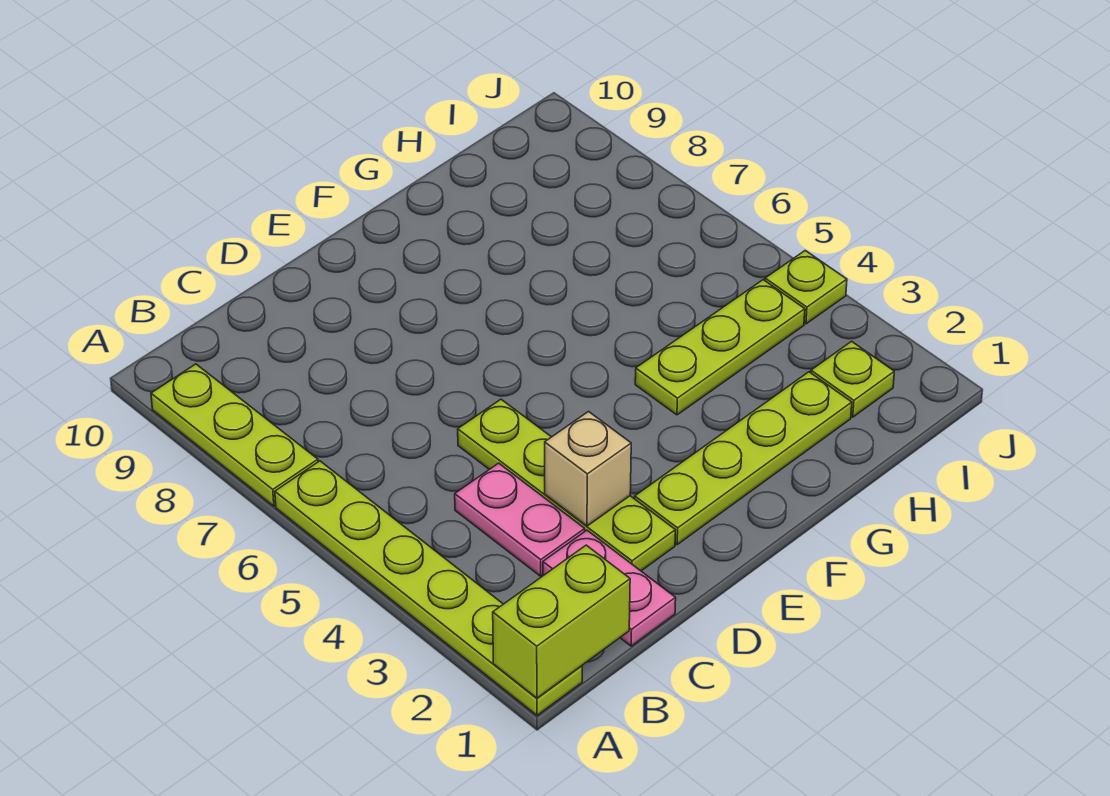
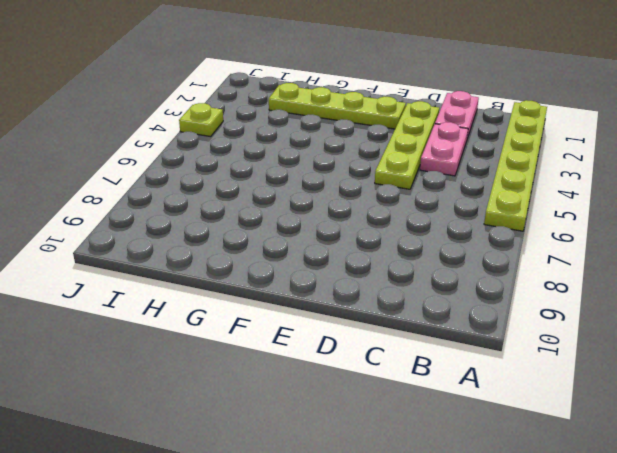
none -> lime 1x3 plate [151,364,318,506]
none -> lime 1x3 plate [635,280,805,415]

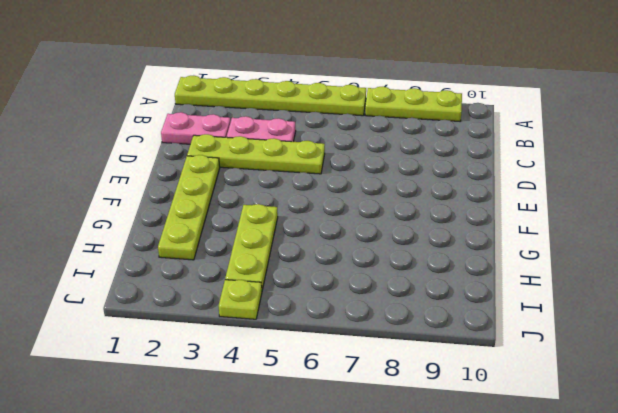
none -> lime 1x1 plate [811,341,894,417]
none -> lime 1x2 brick [493,545,630,698]

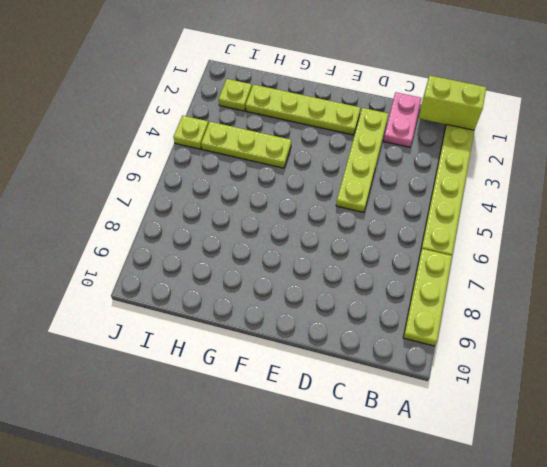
none -> pink 1x2 plate [455,463,585,576]
none -> tan 1x1 brick [545,412,631,526]

